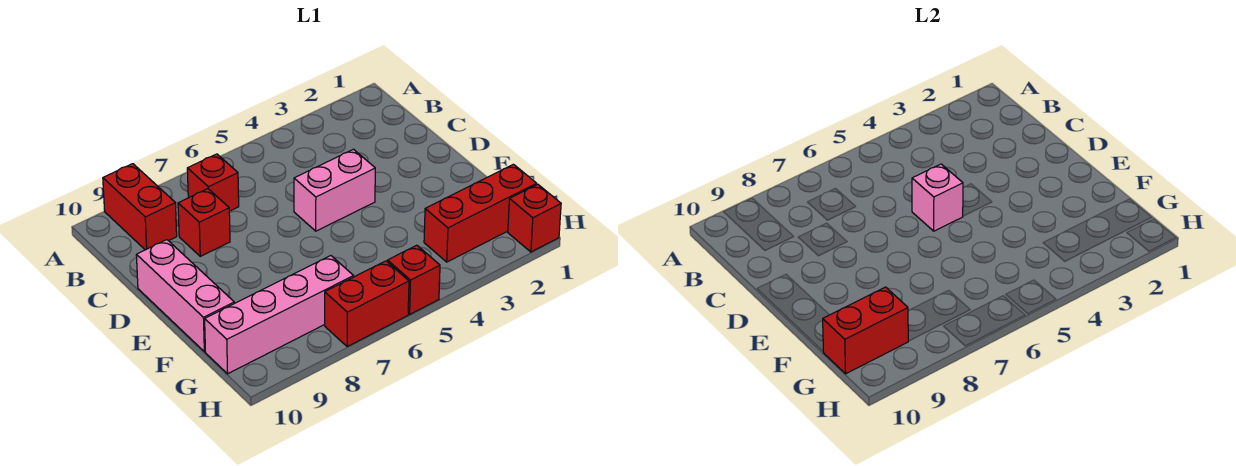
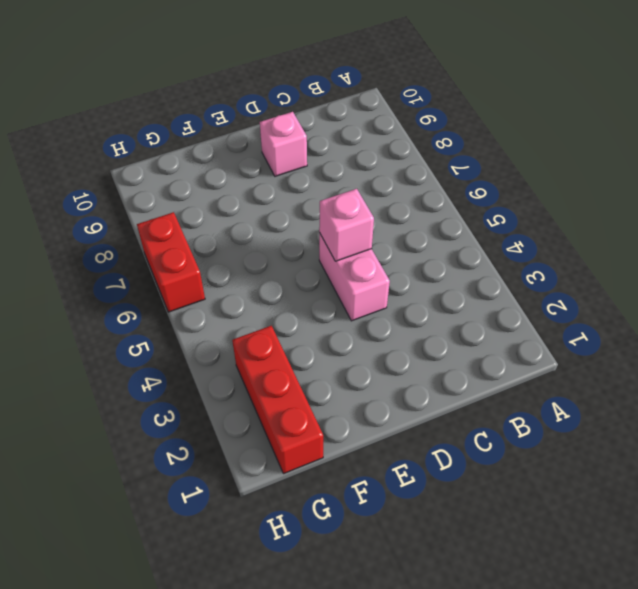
pink 1x1 brick [260,112,307,176] -> none
none -> red 1x2 brick [103,164,177,250]
none -> red 1x1 brick [187,154,239,211]
none -> red 1x1 brick [178,189,230,256]

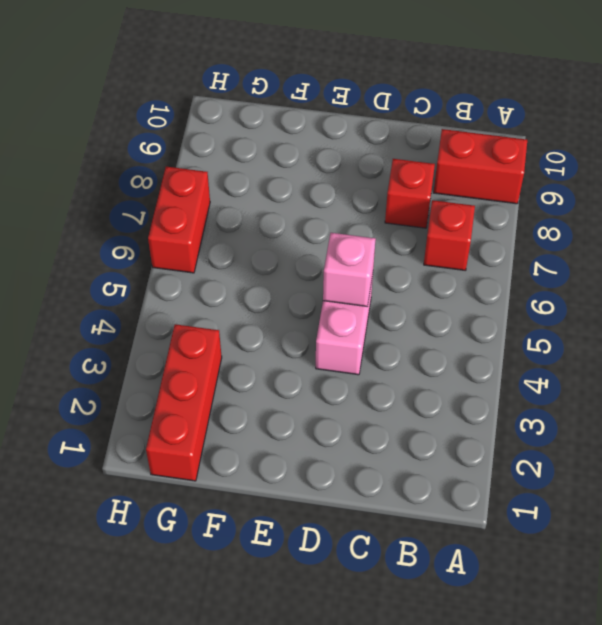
none -> pink 1x3 brick [136,240,234,352]
none -> pink 1x4 brick [205,256,354,374]
none -> red 1x1 brick [508,184,561,252]

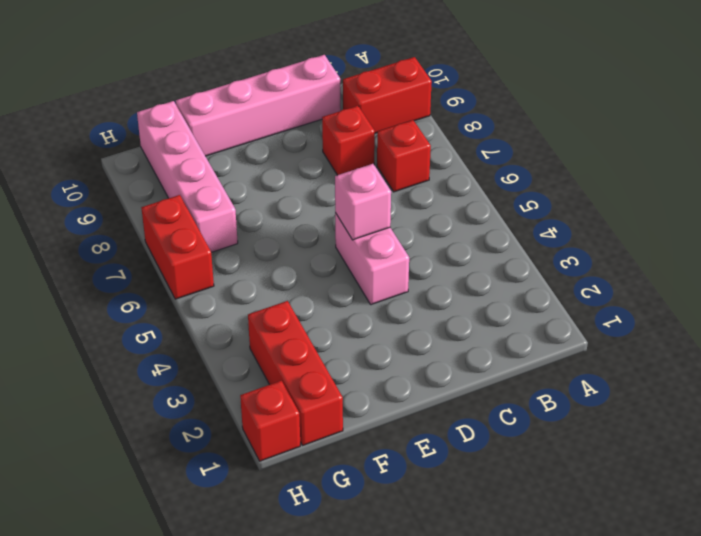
pink 1x4 brick [176,55,341,156] -> pink 1x3 brick [136,240,234,352]
none -> red 1x1 brick [387,245,440,314]
none -> red 1x2 brick [823,287,908,374]

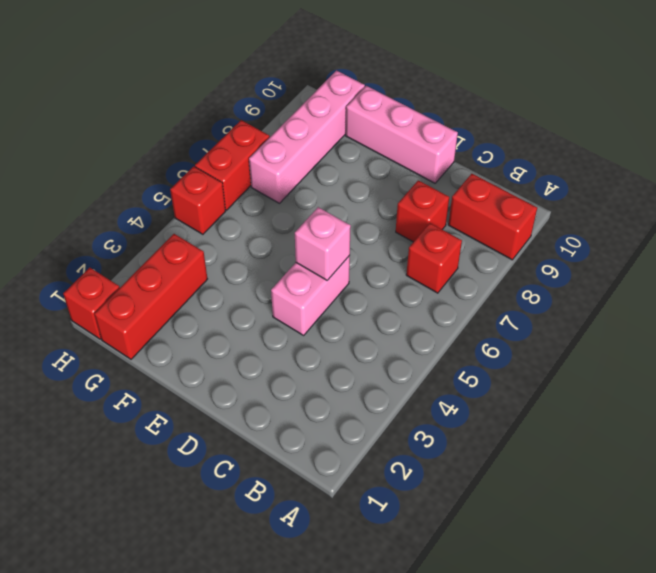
none -> red 1x2 brick [823,287,908,374]

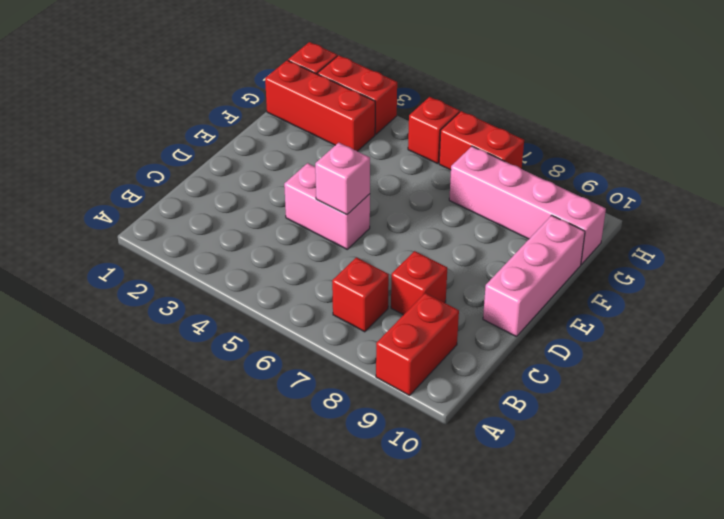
red 1x2 brick [318,55,397,134] -> red 1x2 brick moved to [823,287,908,374]

